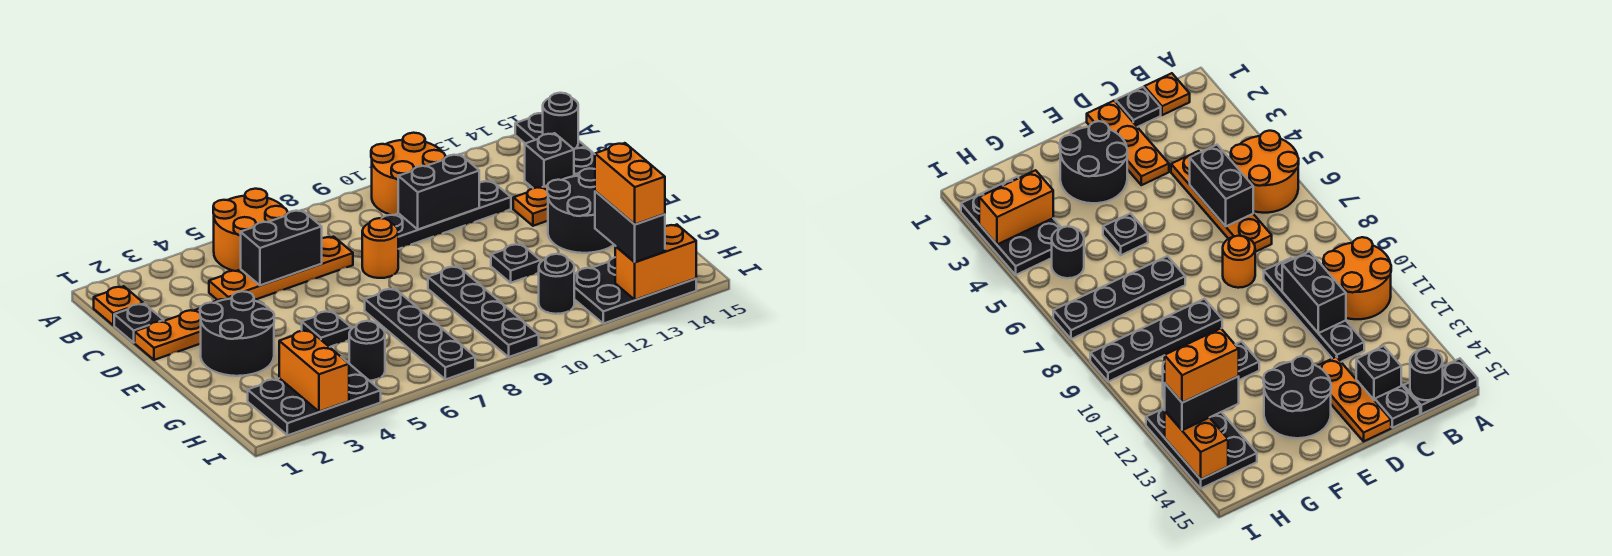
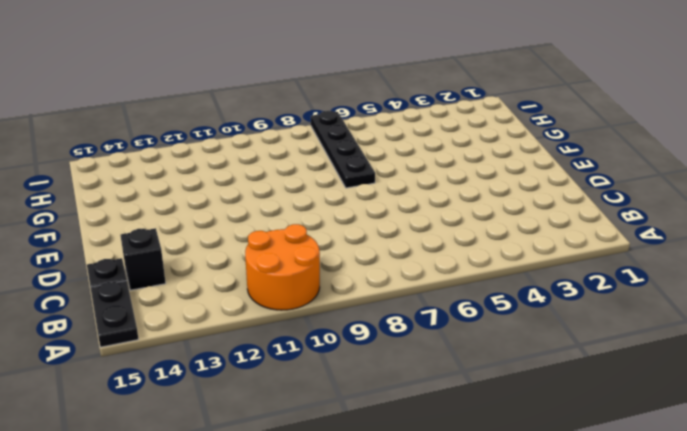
none -> orange 2x2 round brick [213,189,288,271]
none -> orange 1x1 plate [94,286,143,325]
none -> black 1x1 plate [114,304,164,343]

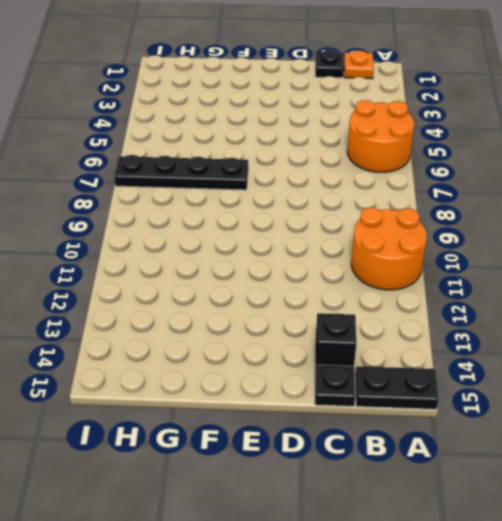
none -> orange 1x4 plate [209,237,353,300]
none -> black 1x4 plate [382,181,511,249]
none -> orange 1x3 plate [135,299,224,360]

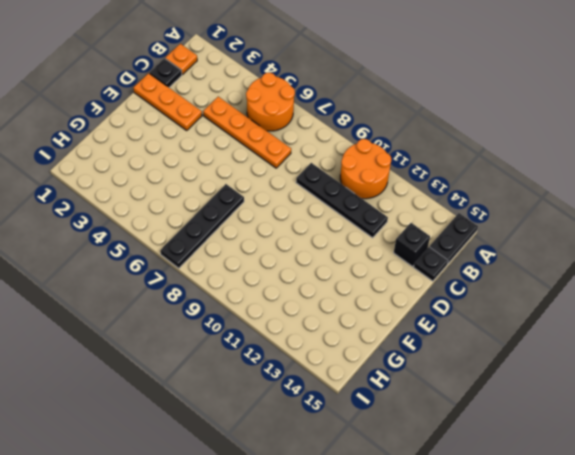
none -> orange 1x1 round brick [362,218,398,278]
none -> orange 1x3 plate [513,167,595,226]
none -> black 2x2 round brick [200,291,274,376]

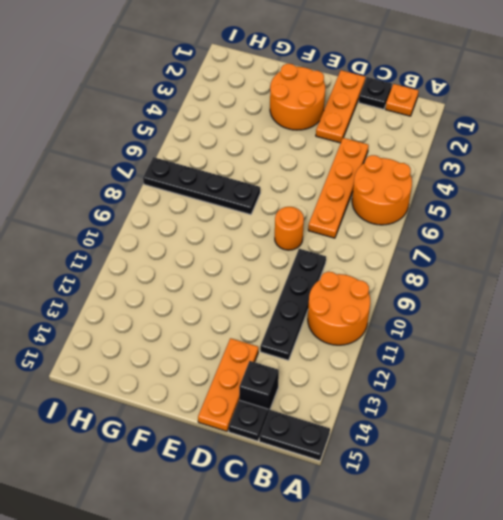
orange 2x2 round brick [270,64,325,130] -> black 2x2 round brick [200,291,274,376]
none -> black 2x2 round brick [547,168,614,253]
none -> black 1x1 plate [302,311,351,347]
none -> black 1x4 plate [428,266,539,357]

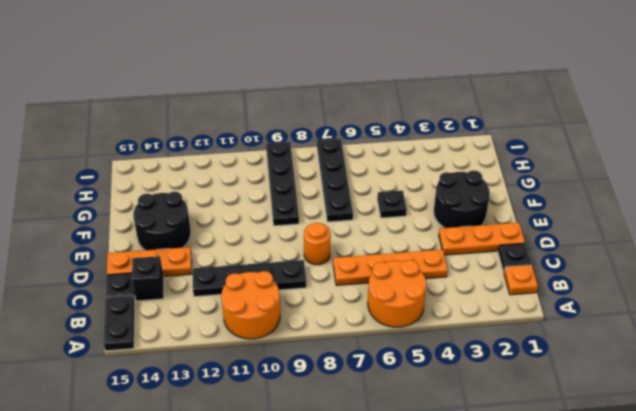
none -> black 1x1 plate [491,244,541,283]
none -> black 2x3 plate [248,361,381,435]
none -> black 1x1 round brick [349,321,385,381]

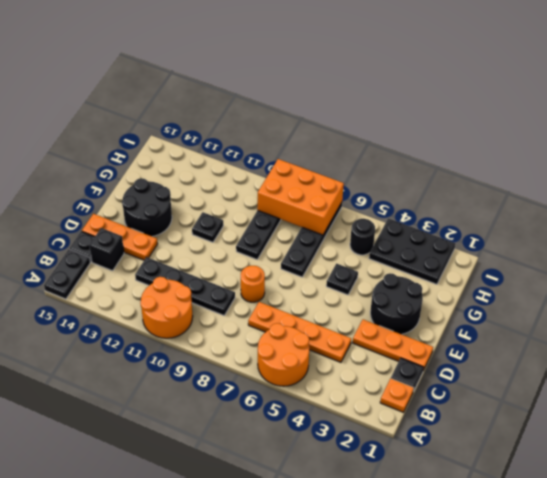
orange 2x3 brick [257,159,344,235] -> none
none -> black 1x1 round brick [539,254,574,314]
none -> black 2x3 plate [574,258,696,324]
none -> black 1x1 round brick [543,93,578,149]

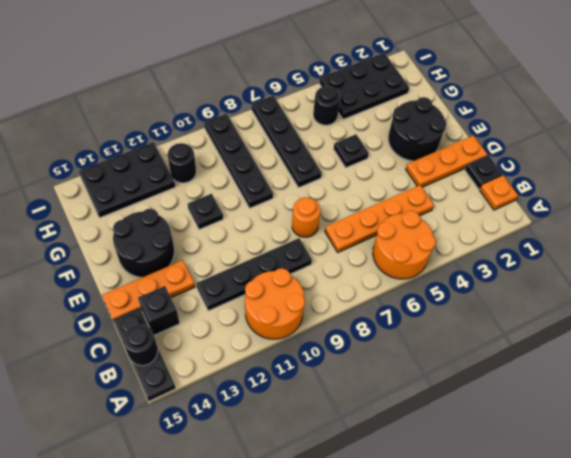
none -> black 1x2 brick [241,210,322,285]
none -> black 1x2 brick [398,154,479,230]
none -> orange 1x2 brick [279,330,349,412]

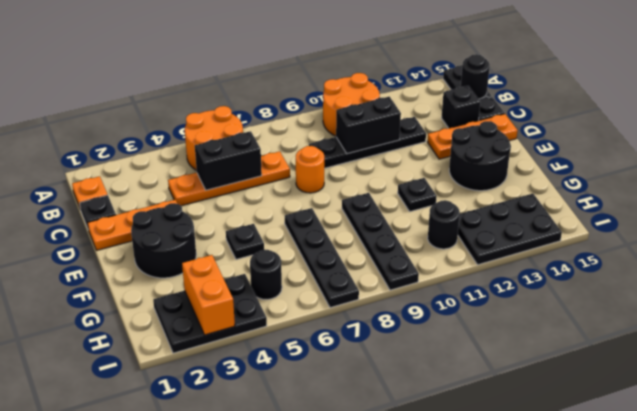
none -> orange 1x2 brick [615,225,696,300]
none -> black 1x2 brick [595,191,665,262]
none -> orange 1x2 brick [595,143,665,224]

